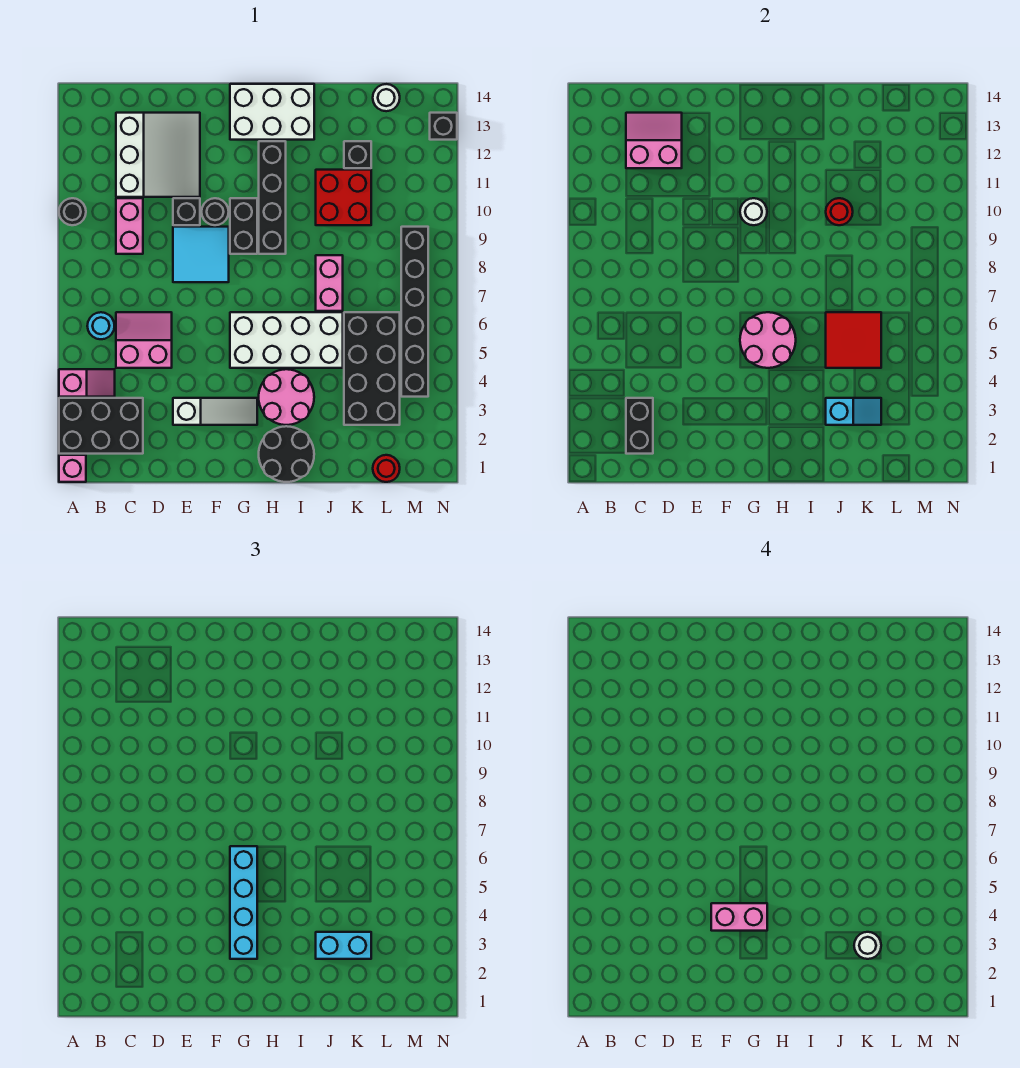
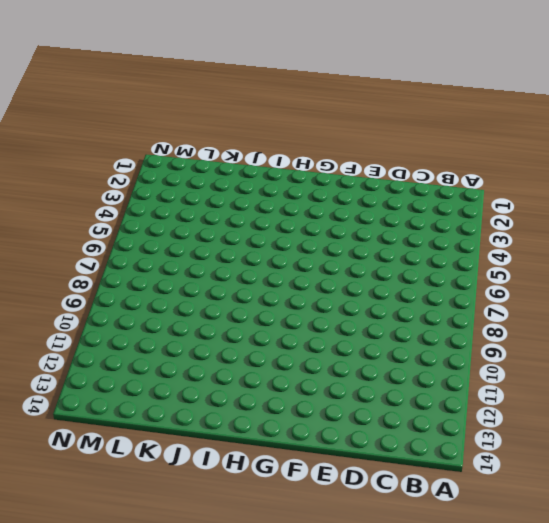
none -> pink 1x1 brick [59,455,86,482]
none -> black 2x3 brick [59,398,143,454]
none -> pink 1x2 slope [59,369,115,397]
none -> black 1x1 round brick [59,198,86,225]

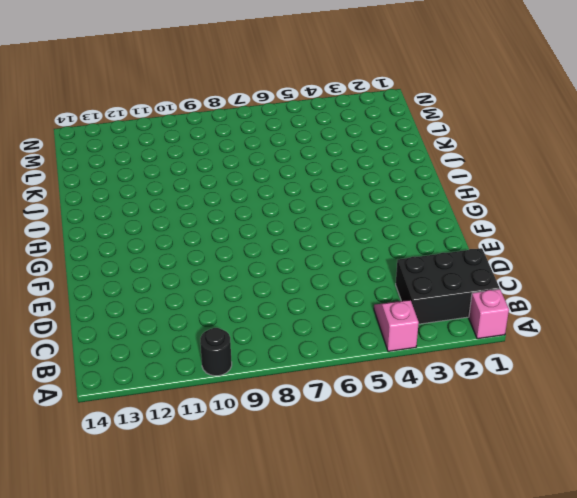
black 2x3 brick [396,248,500,324] -> black 2x3 brick turned to [59,398,143,454]
none -> cyan 1x1 round brick [87,312,114,339]
none -> pink 2x2 slope [116,312,172,368]
none -> pink 1x2 brick [116,198,143,254]
none -> white 3x3 slope [116,113,200,197]

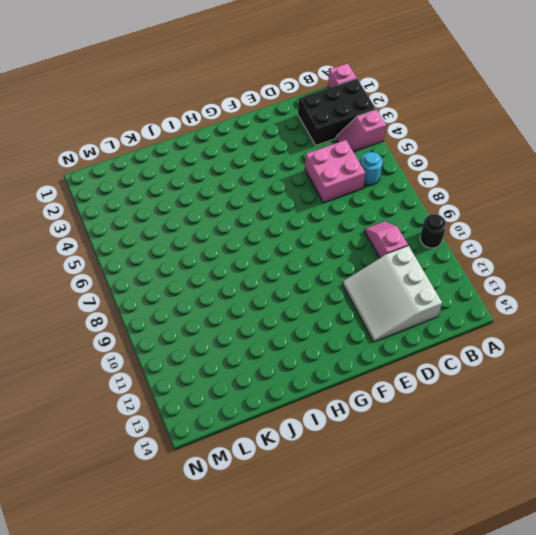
pink 2x2 brick [305,140,365,203] -> pink 2x2 slope [116,312,172,368]
pink 1x2 slope [364,221,408,258] -> pink 1x2 brick [116,198,143,254]
none -> white 1x3 slope [173,398,257,425]
none -> cyan 2x2 tile [173,227,229,282]
none -> black 1x1 brick [173,198,200,225]
none -> black 1x1 round brick [202,198,229,225]

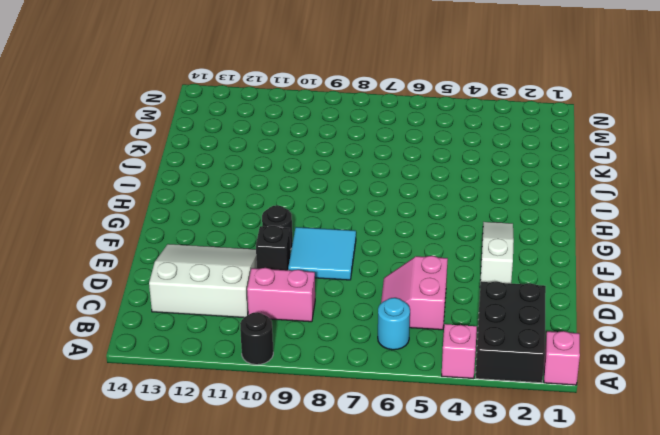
none -> white 2x4 brick [230,312,343,368]
none -> black 1x2 brick [230,198,257,254]
none -> white 2x3 brick [230,84,314,140]
none -> black 2x2 round brick [259,426,314,482]

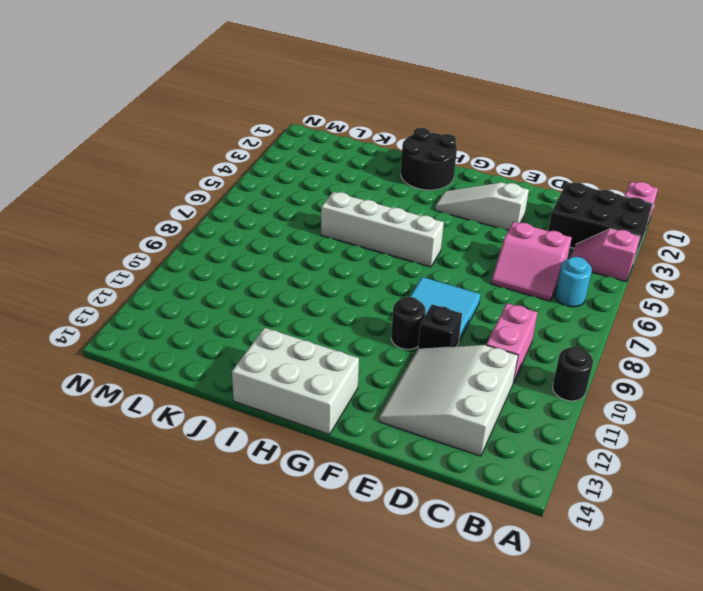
white 1x4 brick [321,192,444,267] -> white 2x4 brick [230,312,343,368]
none -> black 1x2 brick [230,198,257,254]
none -> pink 2x2 round brick [259,369,314,425]
none -> black 1x4 brick [259,141,286,254]
none -> pink 1x2 brick [316,255,343,311]

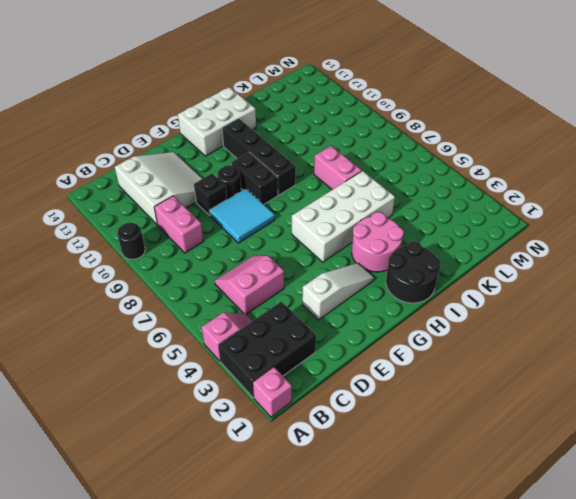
none -> cyan 1x1 round brick [87,312,114,339]
none -> red 2x2 brick [316,170,371,225]
none -> black 2x4 brick [344,312,400,425]
none -> black 1x1 brick [344,141,371,168]

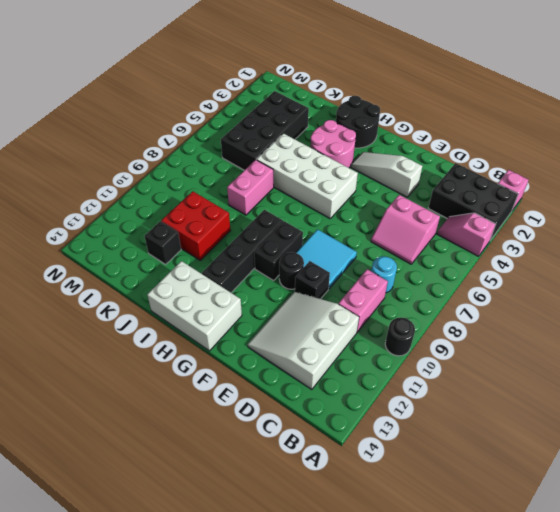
cyan 1x1 round brick [371,256,397,293] -> cyan 1x1 round brick moved to [87,312,114,339]
none -> red 1x1 round brick [373,455,400,482]
none -> white 1x1 round brick [373,84,400,111]
none -> black 1x6 brick [401,227,428,397]
none -> black 1x1 brick [430,113,457,140]

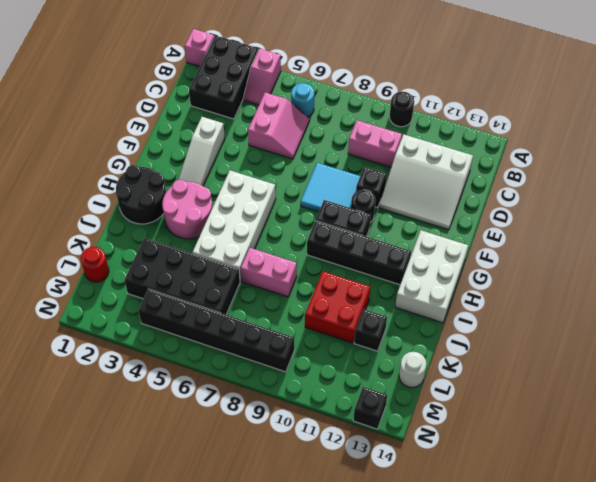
none -> black 1x2 brick [626,398,653,454]
none -> pink 2x2 slope [626,113,682,168]
none -> pink 2x2 round brick [740,312,796,368]
none -> white 1x1 round brick [740,198,767,225]

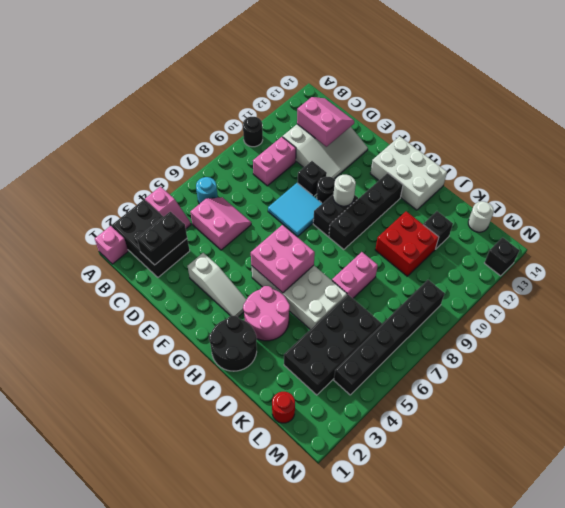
pink 2x2 brick [251,225,315,293] -> pink 2x2 round brick [740,312,796,368]
none -> cyan 1x2 slope [826,398,881,425]
none -> red 2x2 tile [826,312,881,368]
none -> red 1x1 round brick [826,198,853,225]
none -> cyan 1x4 brick [230,846,257,959]

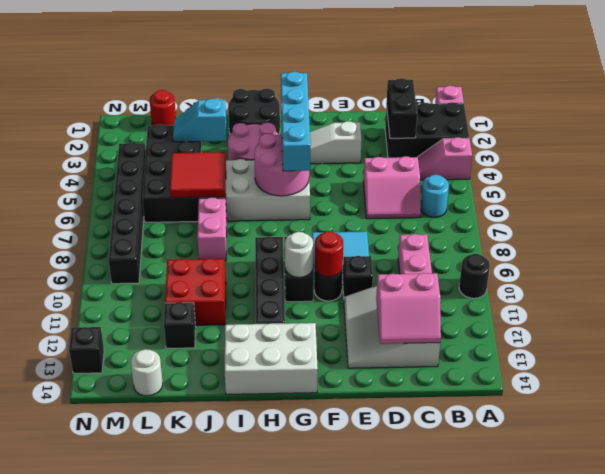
red 1x1 round brick [315,231,343,277] -> red 1x1 round brick moved to [826,198,853,225]
none -> cyan 1x2 brick [316,932,371,959]
none -> pink 1x2 brick [711,903,767,931]
none -> white 1x1 round brick [854,932,881,959]

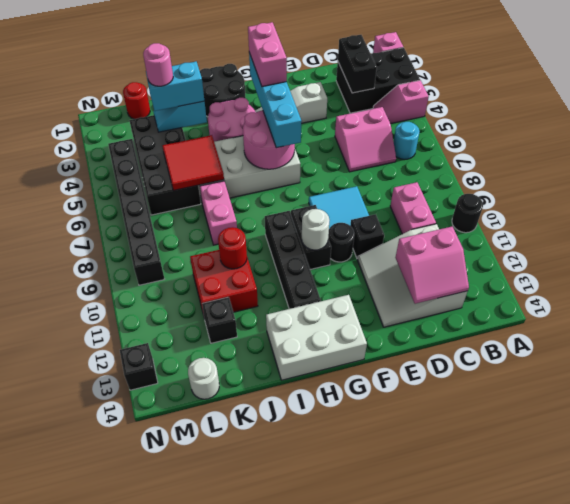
pink 1x2 brick [248,22,287,86] -> pink 1x2 brick turned to [711,903,767,931]
pink 1x1 round brick [143,43,173,86] -> white 1x1 round brick [854,932,881,959]

